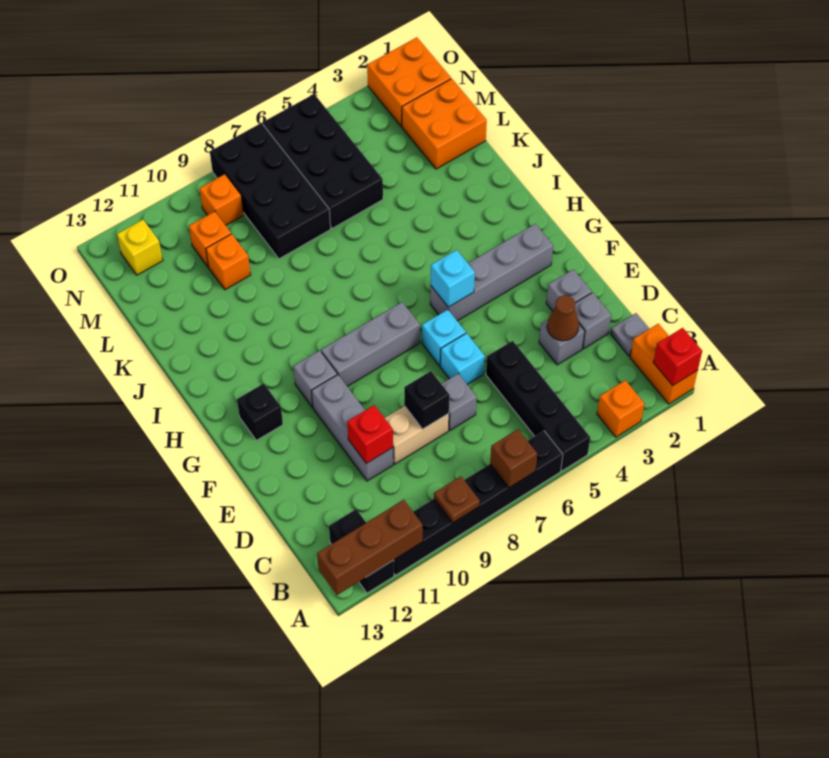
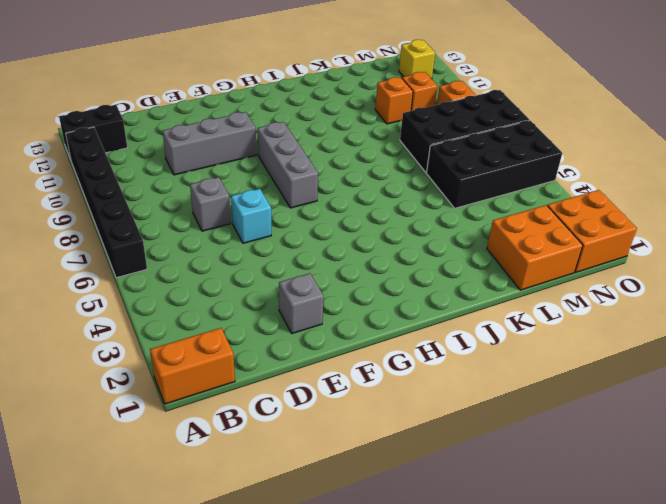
none -> orange 1x1 brick [597,380,644,437]
none -> black 1x4 brick [486,341,590,471]
none -> grey 1x1 plate [611,313,649,356]
none -> grey 1x1 brick [575,293,611,349]

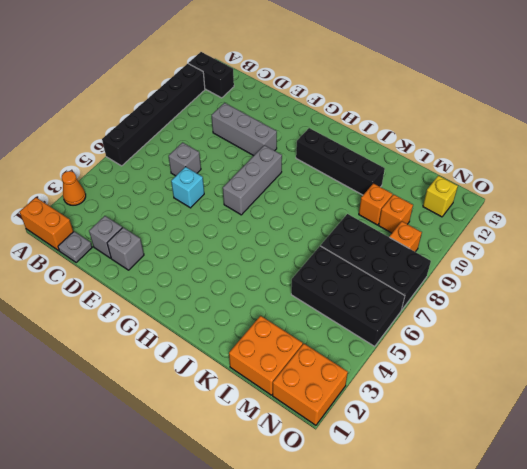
orange 1x1 cone [62,171,86,205] -> orange 1x1 brick [597,380,644,437]
black 1x4 brick [296,128,385,195] -> black 1x4 brick moved to [486,341,590,471]
none -> grey 1x1 brick [539,320,585,365]
none -> tan 1x2 brick [385,406,449,464]
none -> cyan 1x1 brick [422,310,466,366]
none -> grey 1x4 brick [430,224,553,321]

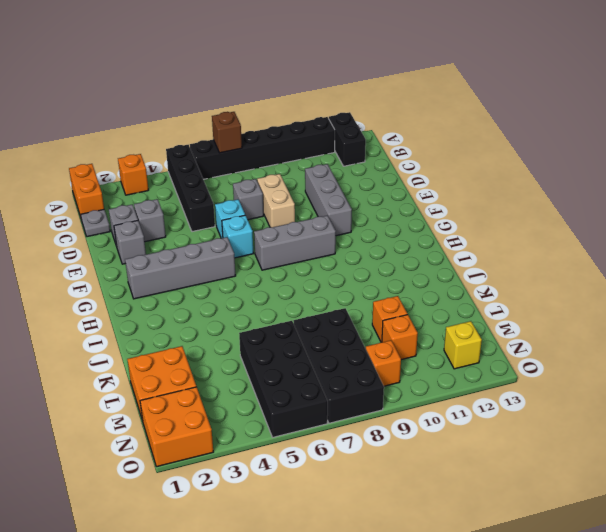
tan 1x2 brick [257,174,295,227] -> tan 1x2 brick turned to [385,406,449,464]
none -> grey 1x1 brick [293,351,337,407]
none -> black 1x1 brick [237,383,283,440]
none -> red 1x1 brick [653,328,702,385]
none -> brown 1x1 plate [434,476,480,523]

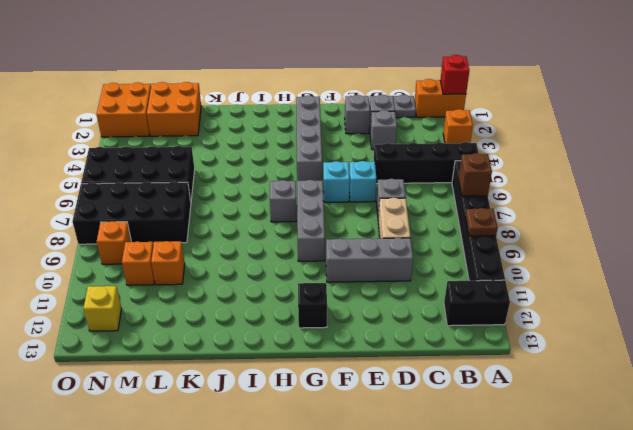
grey 1x1 brick [270,180,296,222] -> grey 1x1 brick moved to [293,351,337,407]
none -> brown 1x3 brick [317,500,423,595]
none -> brown 1x1 cone [547,295,579,341]
none -> black 1x1 brick [404,371,450,429]
none -> red 1x1 brick [347,405,393,463]

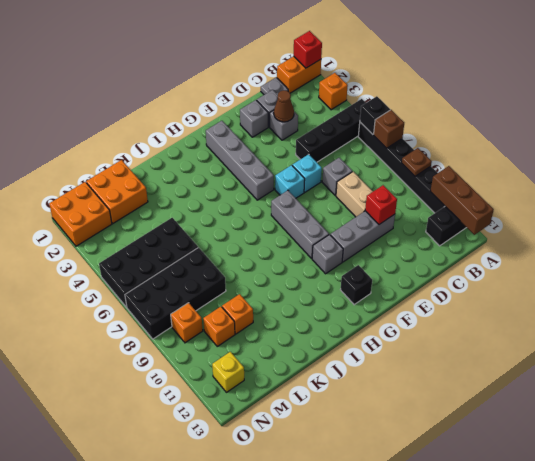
black 1x1 brick [360,96,390,134] -> black 1x1 brick moved to [404,371,450,429]
none -> cyan 1x1 brick [431,250,475,307]

